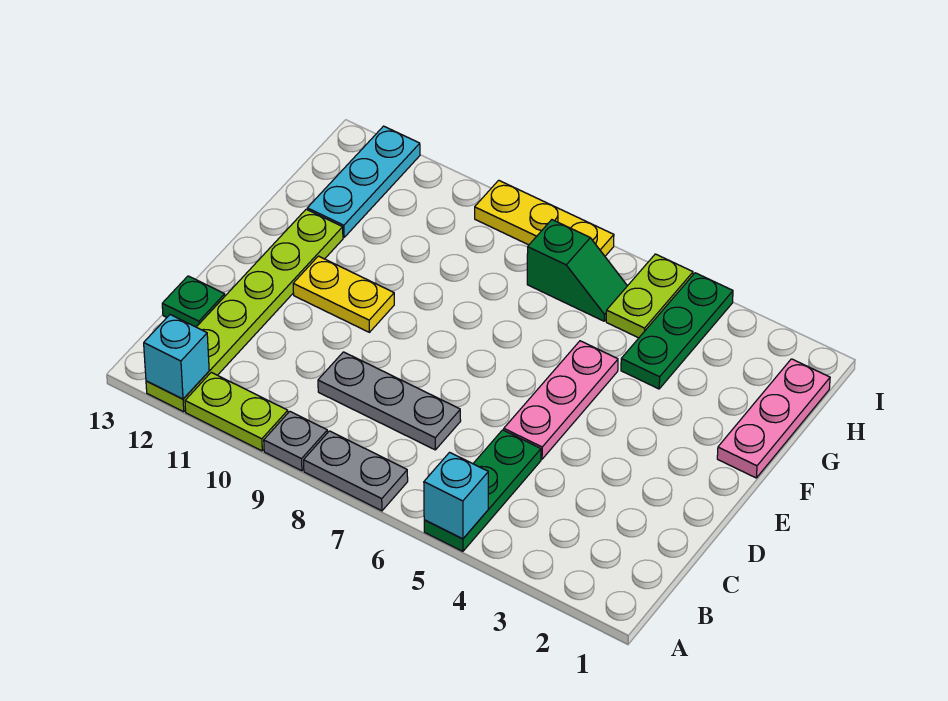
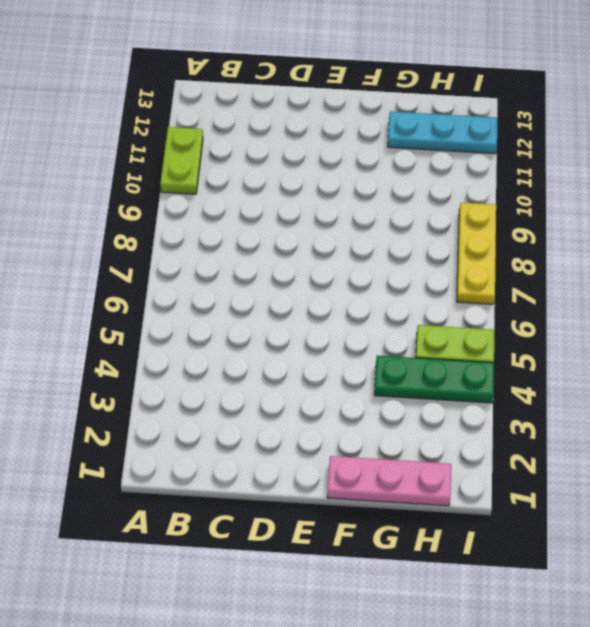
none -> green 1x3 plate [424,430,541,551]
none -> grey 1x2 plate [304,431,408,511]
none -> grey 1x1 plate [264,411,327,471]

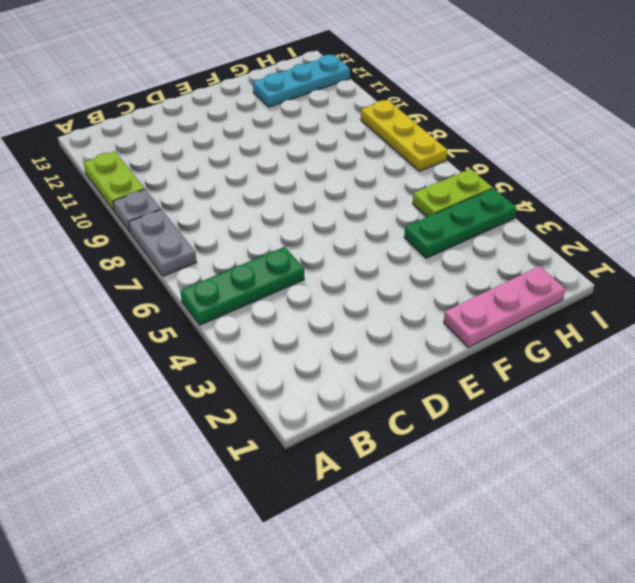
none -> lime 1x6 plate [146,209,343,412]
none -> grey 1x3 plate [318,352,461,450]
none -> green 1x1 plate [162,276,225,327]

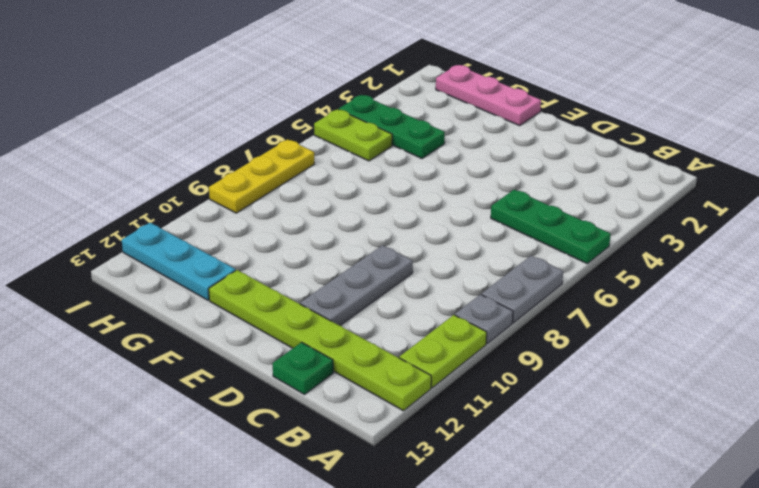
grey 1x3 plate [300,245,413,326] -> grey 1x3 plate moved to [318,352,461,450]
none -> pink 1x3 plate [504,341,618,459]
none -> yellow 1x2 plate [293,256,394,332]
none -> green 1x2 slope [527,220,627,321]

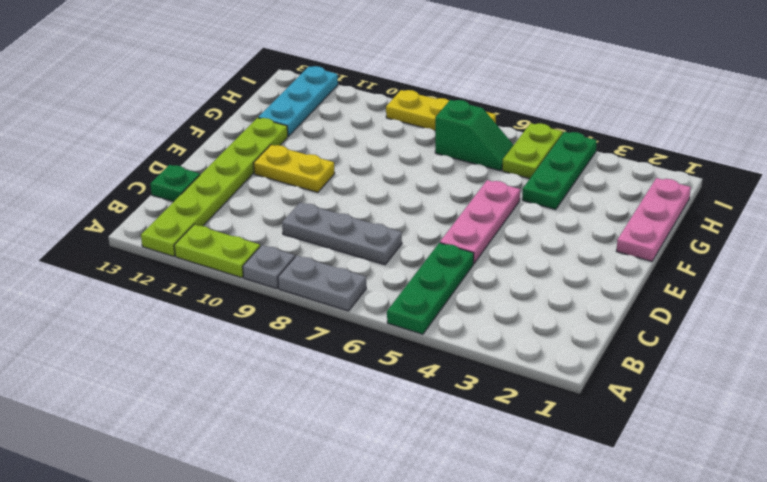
none -> cyan 1x1 brick [424,452,488,539]
none -> cyan 1x1 brick [144,315,209,399]

